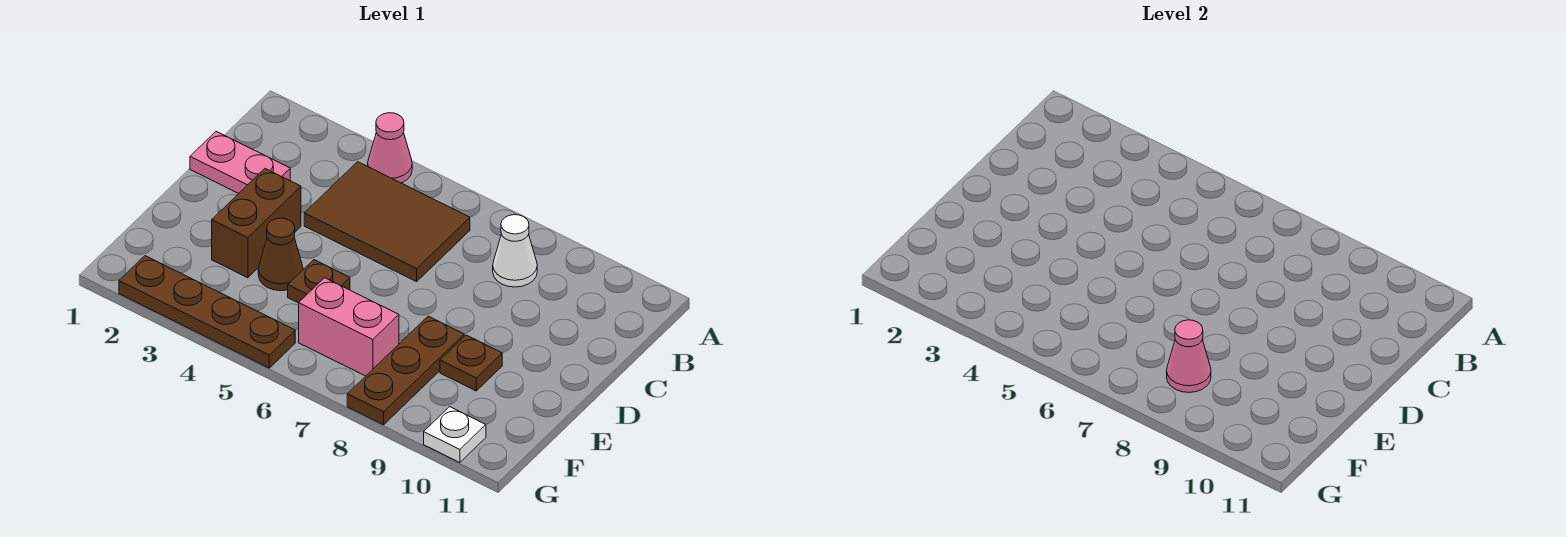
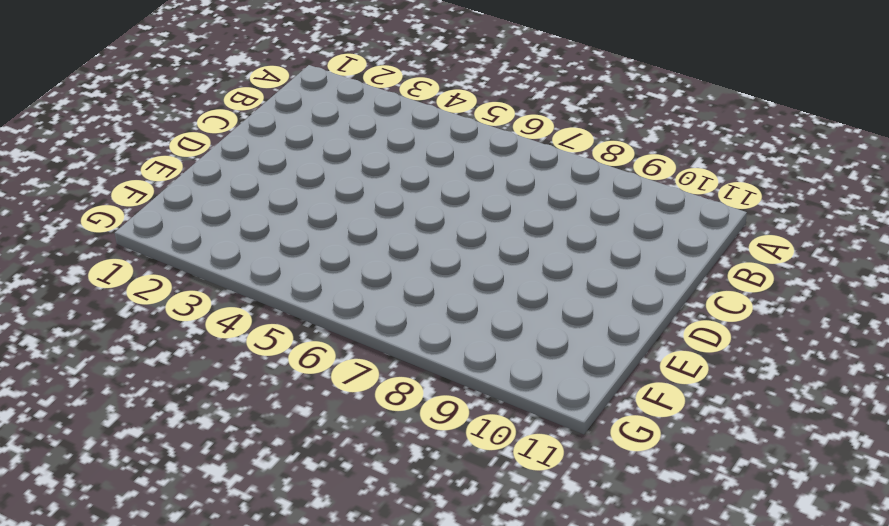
none -> pink 1x1 cone [368,113,412,183]
none -> brown 2x3 tile [304,162,470,282]
none -> white 1x1 cone [493,215,537,287]

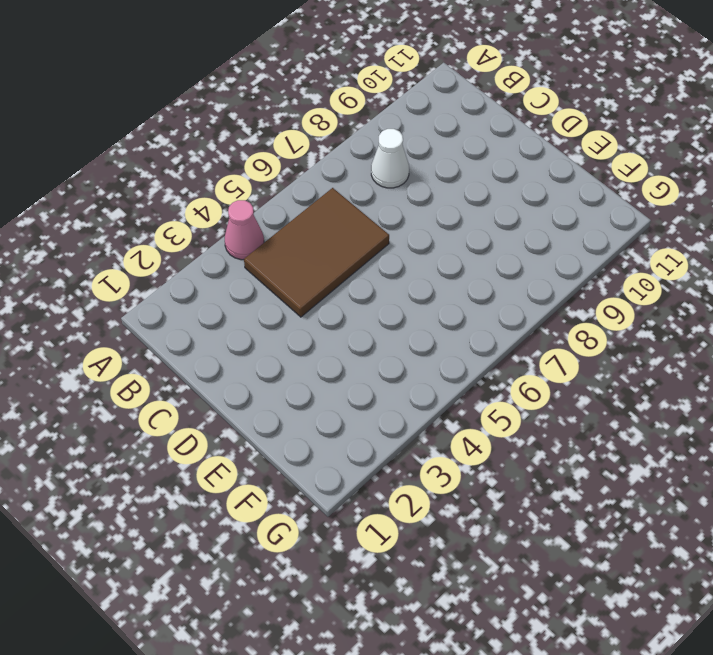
none -> pink 1x2 plate [190,132,290,193]
none -> brown 1x2 brick [212,169,301,278]
none -> brown 1x1 cone [258,218,303,291]

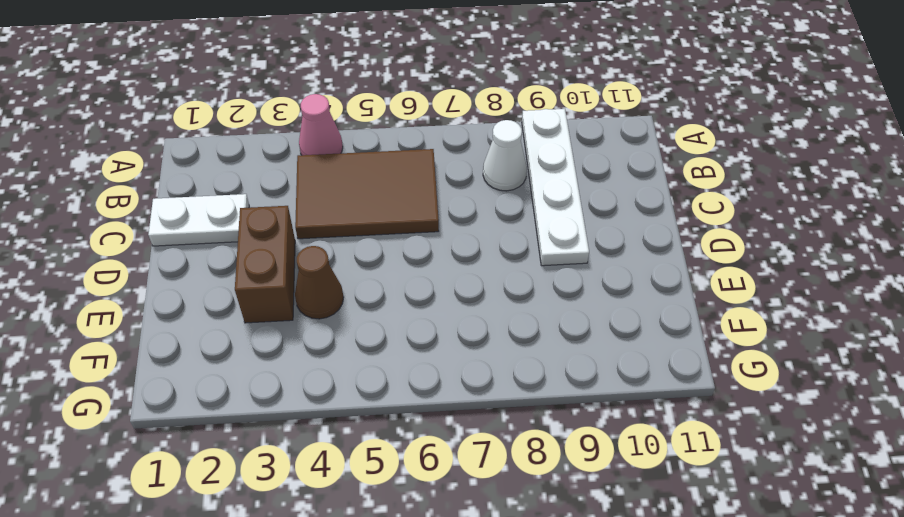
white 1x4 plate [522,109,589,266] -> none
white 1x2 plate [148,194,249,246] -> pink 1x2 plate [190,132,290,193]
none -> brown 1x1 plate [288,260,350,303]
none -> brown 1x3 plate [347,316,464,425]
none -> brown 1x1 plate [440,335,502,391]

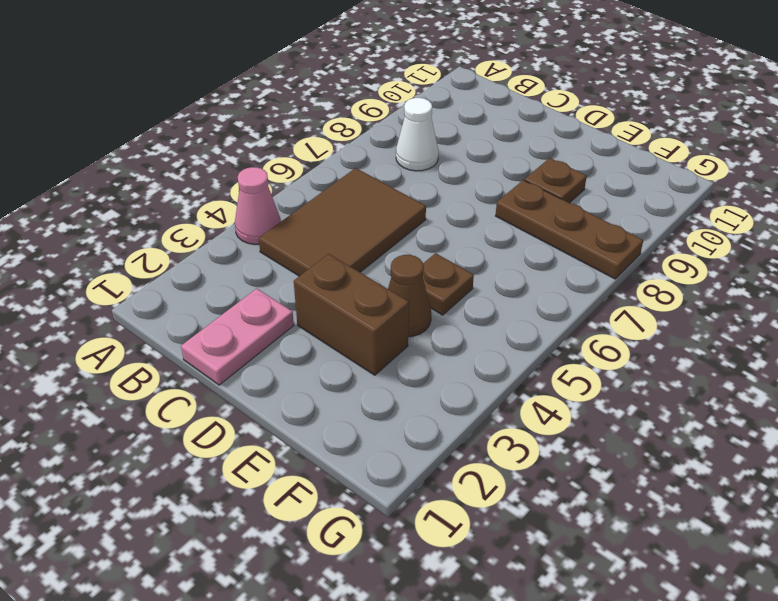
none -> pink 1x2 brick [299,278,399,376]
none -> brown 1x4 plate [119,256,295,368]
none -> white 1x1 plate [424,407,486,463]

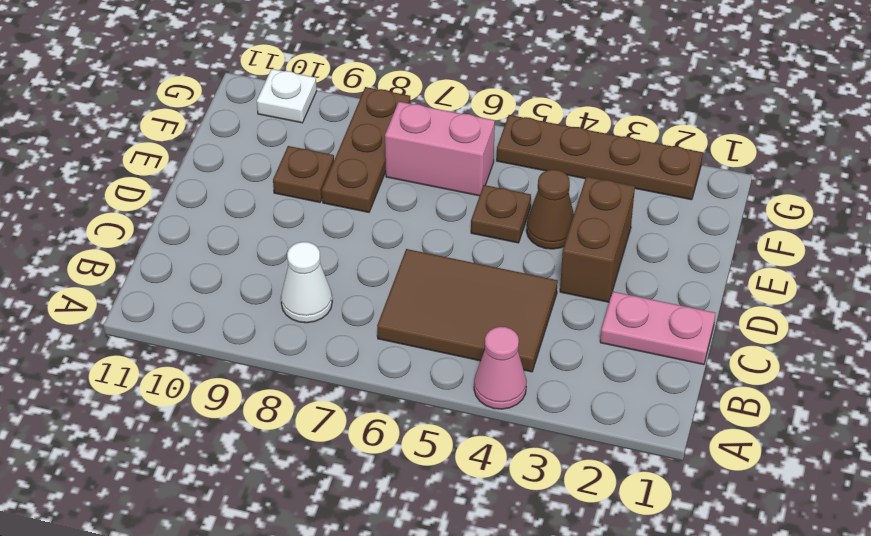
none -> pink 1x1 cone [1167,320,1211,392]

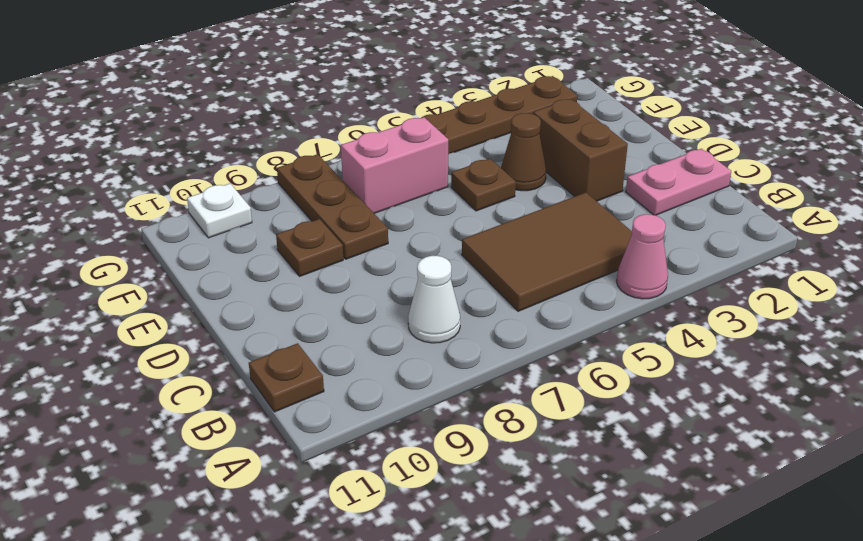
brown 1x1 plate [249,343,324,412] -> none
none -> pink 1x1 cone [1167,320,1211,392]

